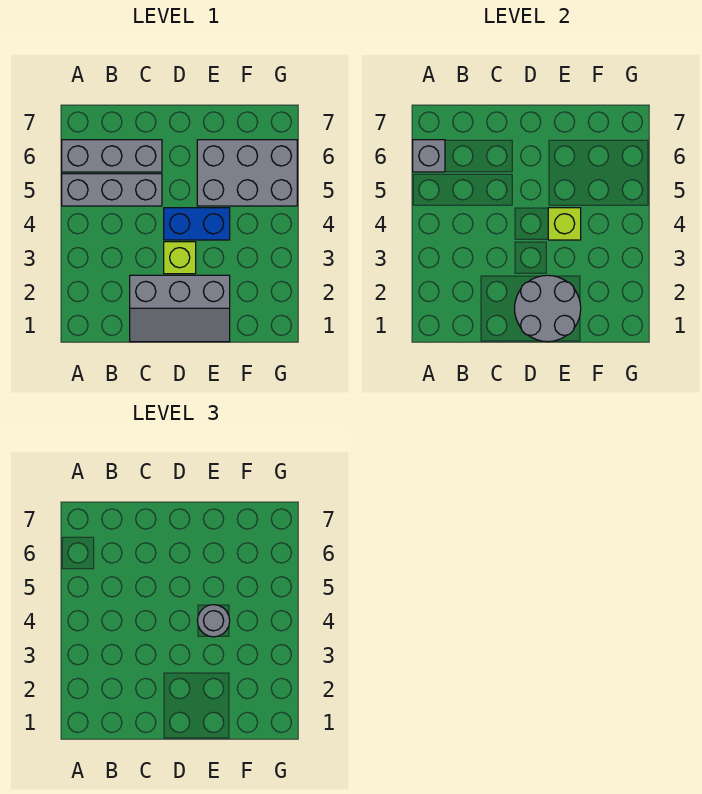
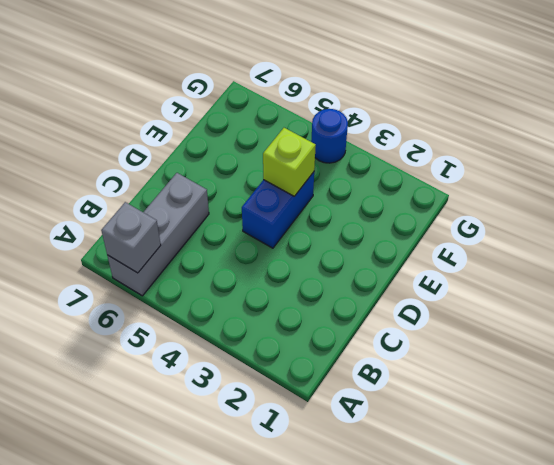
blue 1x1 round brick [311,109,348,163] -> none
none -> grey 1x3 brick [62,174,162,206]
none -> grey 2x3 slope [130,275,230,342]

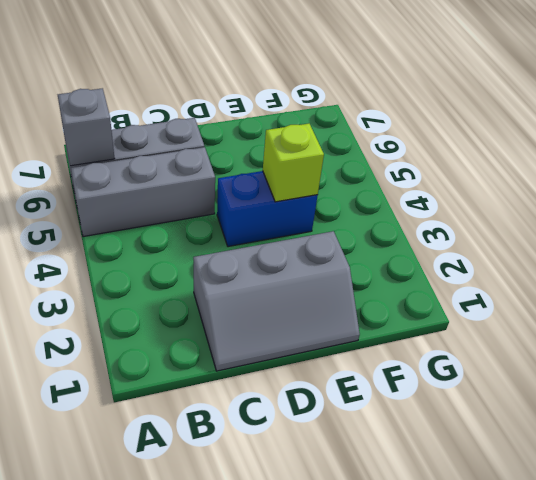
none -> lime 1x1 brick [164,242,196,274]
none -> grey 2x3 brick [197,140,297,206]

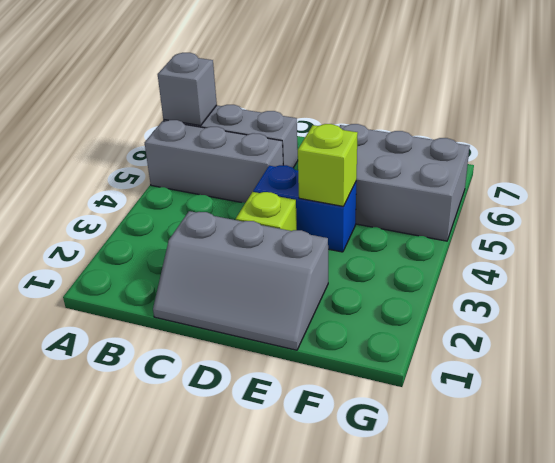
none -> grey 2x2 round brick [515,275,581,342]
none -> grey 1x1 round brick [197,605,230,637]

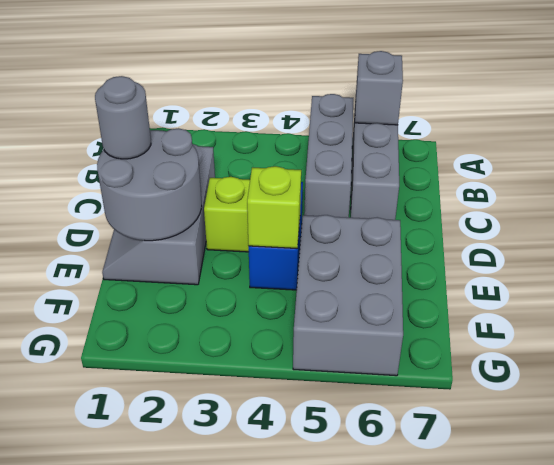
grey 1x1 round brick [95,76,151,159] -> grey 1x1 round brick moved to [197,605,230,637]

